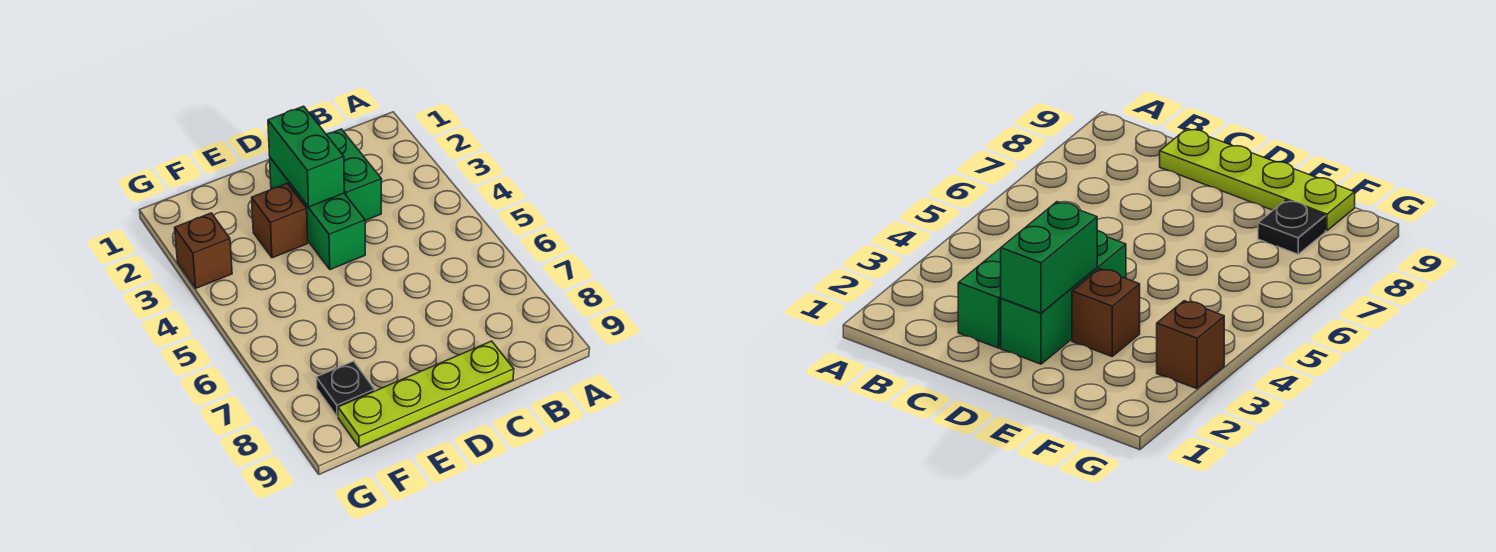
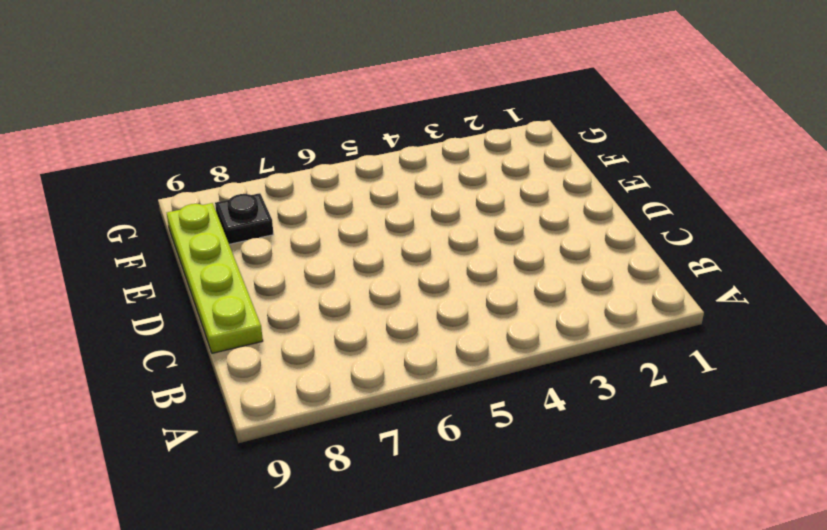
none -> green 1x2 brick [326,129,382,221]
none -> green 1x3 brick [270,158,365,270]

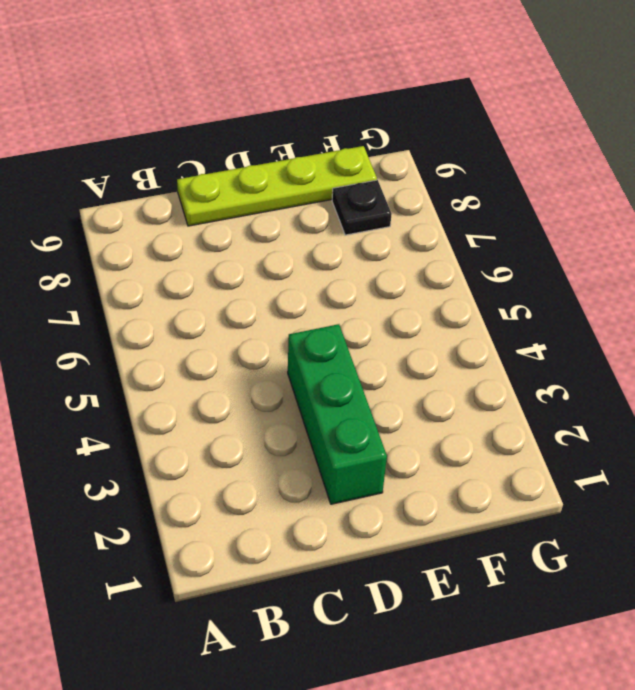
none -> green 1x2 brick [326,129,382,221]
none -> brown 1x1 brick [252,183,308,258]

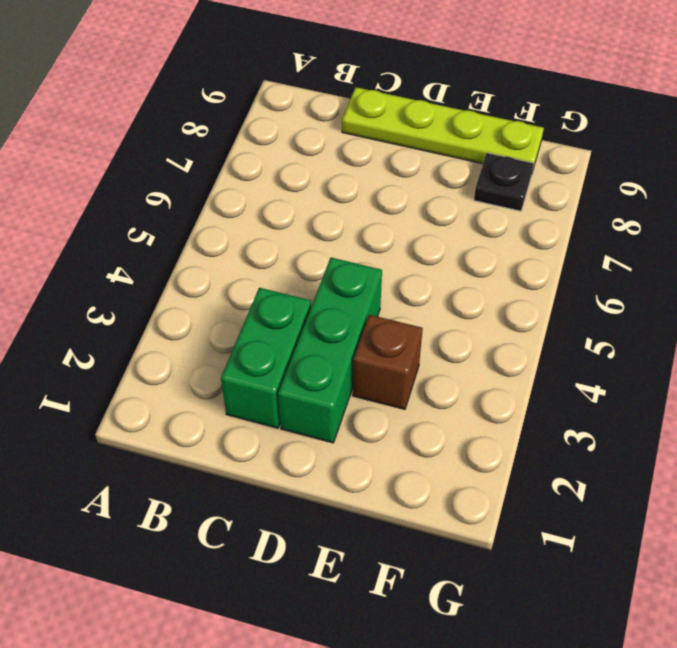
none -> brown 1x1 brick [175,213,232,288]
none -> green 1x2 brick [268,106,344,207]

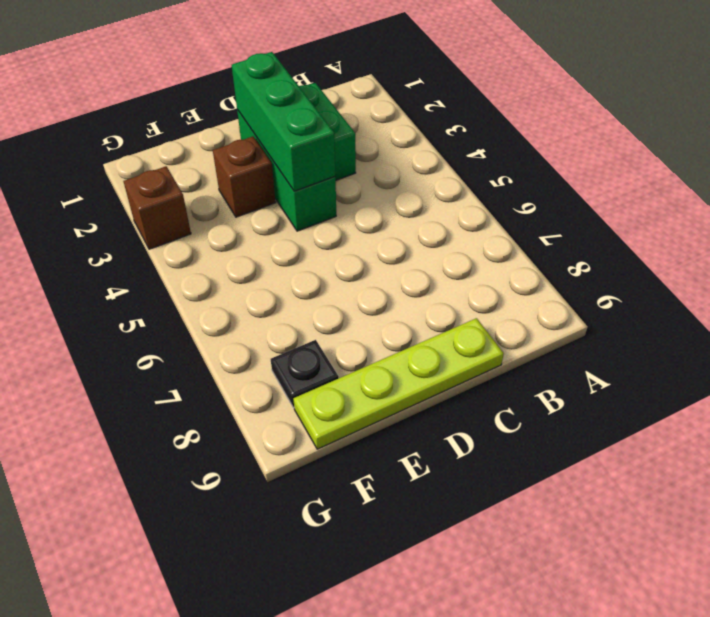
green 1x3 brick [232,52,335,191] -> green 1x2 brick [268,106,344,207]

